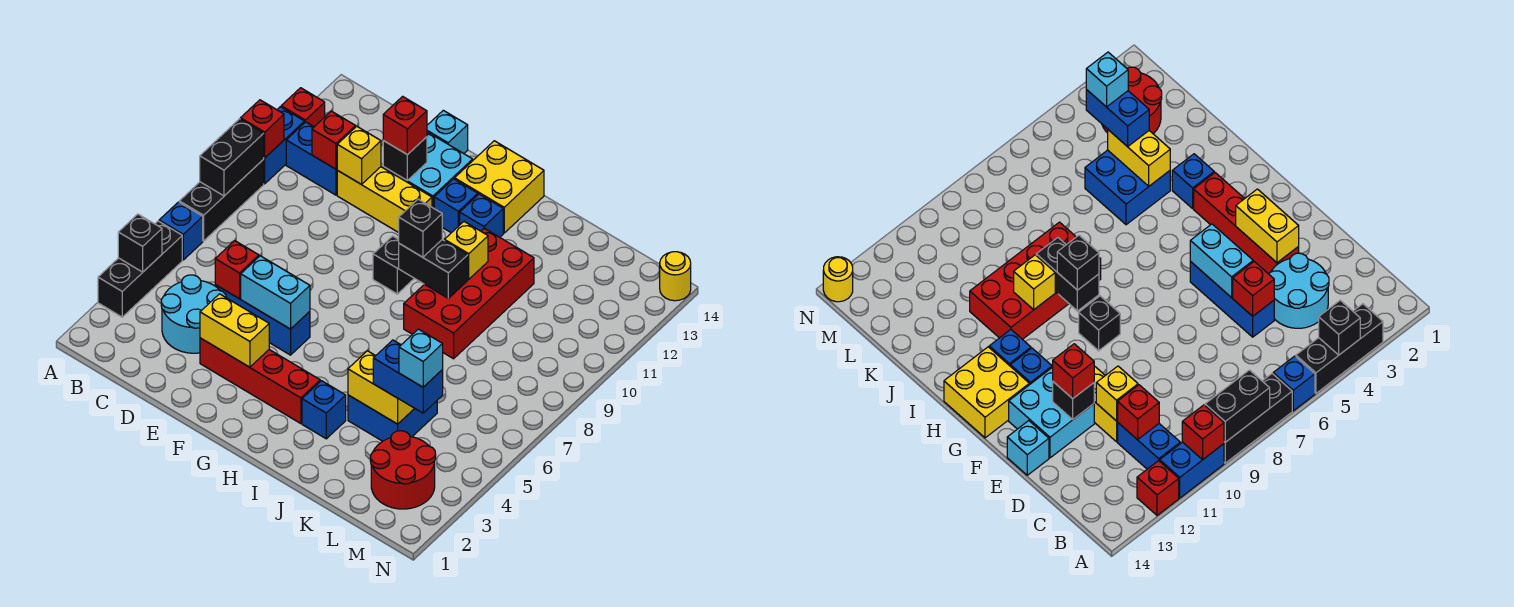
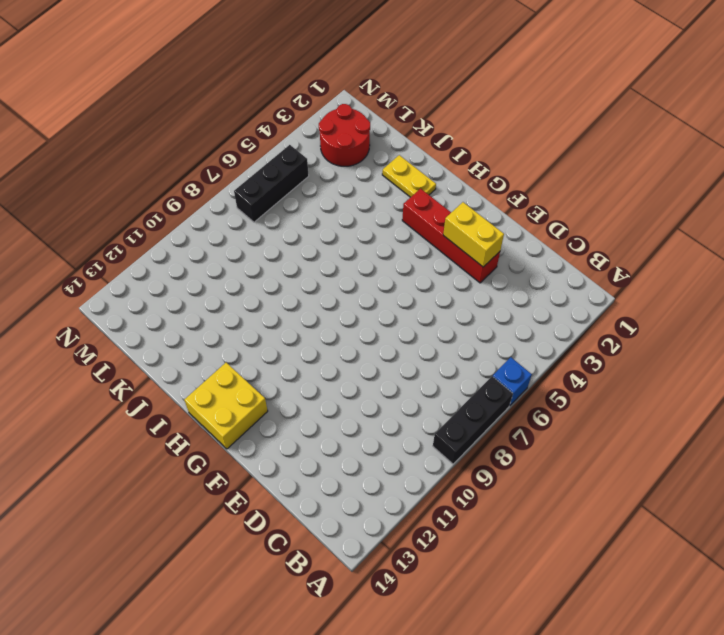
yellow 1x2 plate [382,155,436,197] -> none
black 1x3 brick [234,145,309,222] -> black 1x3 brick moved to [98,221,182,317]
none -> blue 1x2 brick [264,107,304,184]
none -> red 1x1 brick [281,88,325,127]
none -> blue 1x2 brick [286,122,337,195]
none -> cyan 2x2 round brick [161,275,226,353]

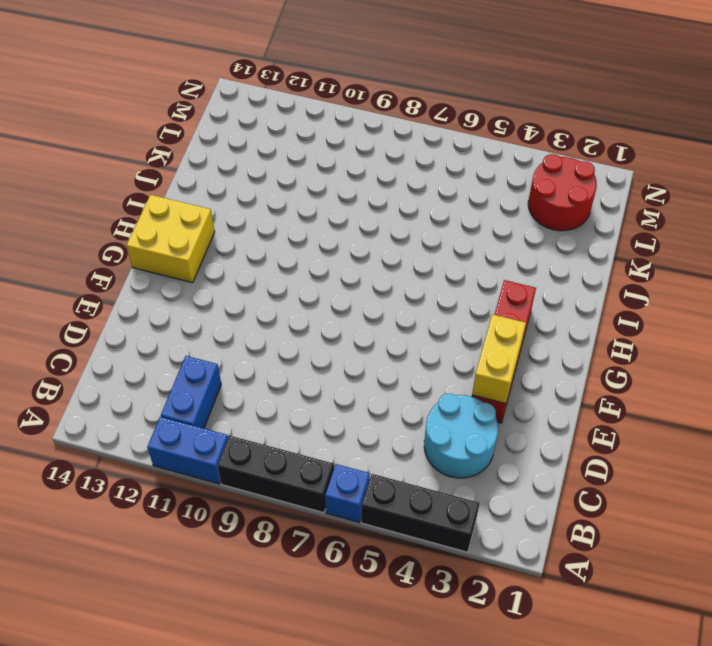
none -> red 1x1 brick [281,88,325,127]
none -> blue 1x3 brick [215,285,310,355]
none -> yellow 1x3 brick [337,167,432,233]
none -> cyan 2x2 brick [383,132,473,208]

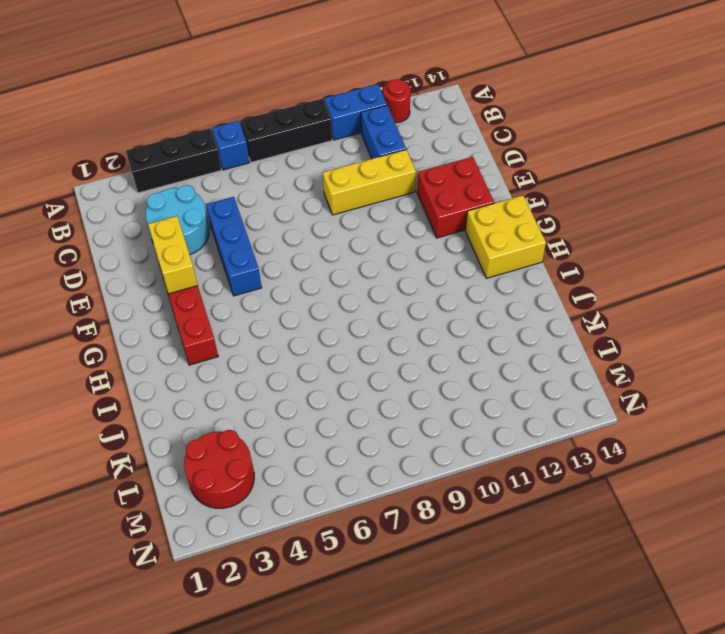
red 1x1 round brick [383,79,411,123] -> red 1x1 brick [281,88,325,127]
yellow 1x3 brick [323,150,416,215] -> yellow 1x3 brick turned to [337,167,432,233]
red 2x2 brick [417,157,494,238] -> cyan 2x2 brick [383,132,473,208]
none -> cyan 1x1 brick [427,110,468,154]
none -> black 1x1 brick [373,236,414,294]
none -> blue 1x1 brick [434,179,478,233]
none -> blue 1x1 brick [460,194,503,237]

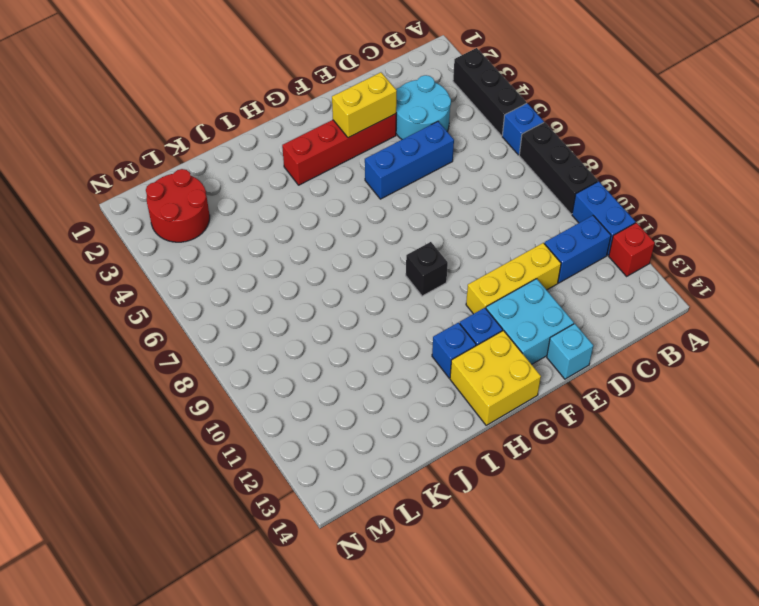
none -> blue 1x1 brick [302,381,346,439]
none -> red 2x4 brick [404,228,534,359]
none -> blue 2x2 brick [348,395,437,441]
none -> yellow 1x1 round brick [660,252,691,301]

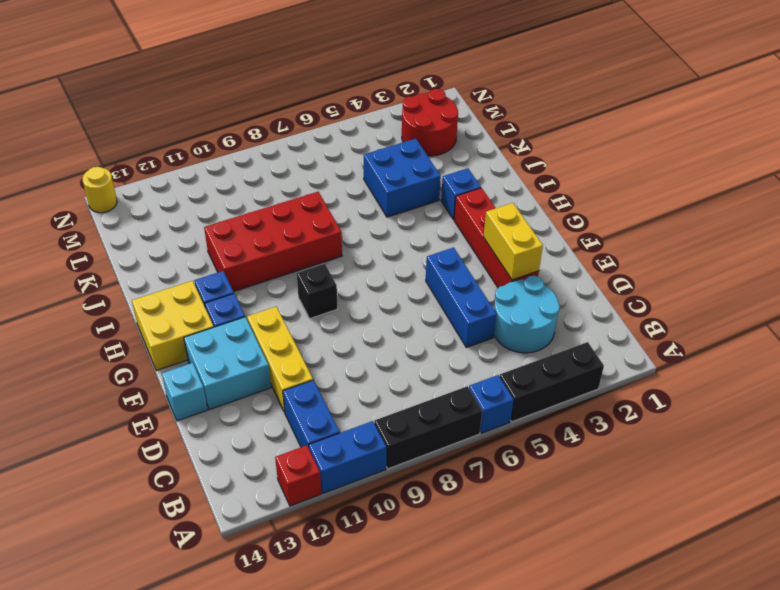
none -> black 1x1 brick [118,214,162,272]
none -> black 1x2 brick [200,119,264,196]
none -> red 1x1 brick [240,100,284,158]
none -> red 1x1 brick [312,111,355,169]

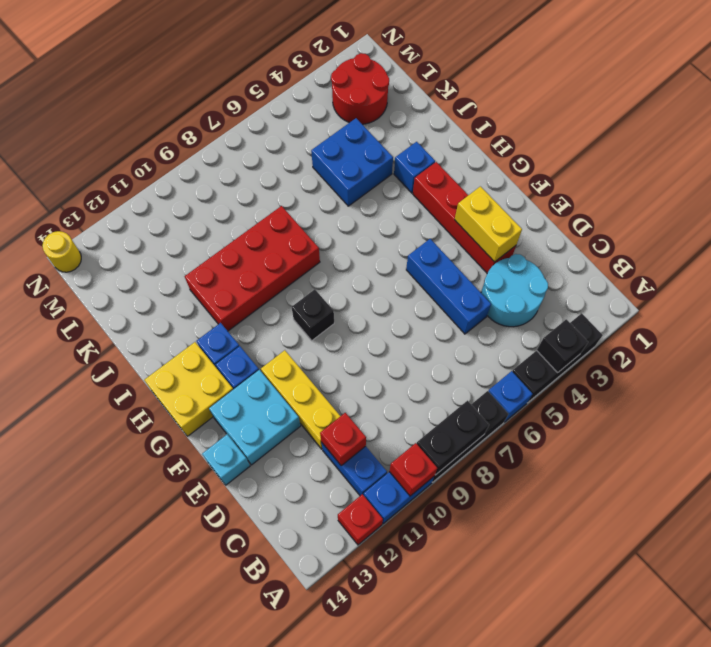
none -> red 1x1 brick [215,241,259,299]
none -> yellow 1x1 brick [337,126,381,184]
none -> cyan 1x2 brick [241,256,310,329]
none -> black 1x1 brick [383,137,427,181]

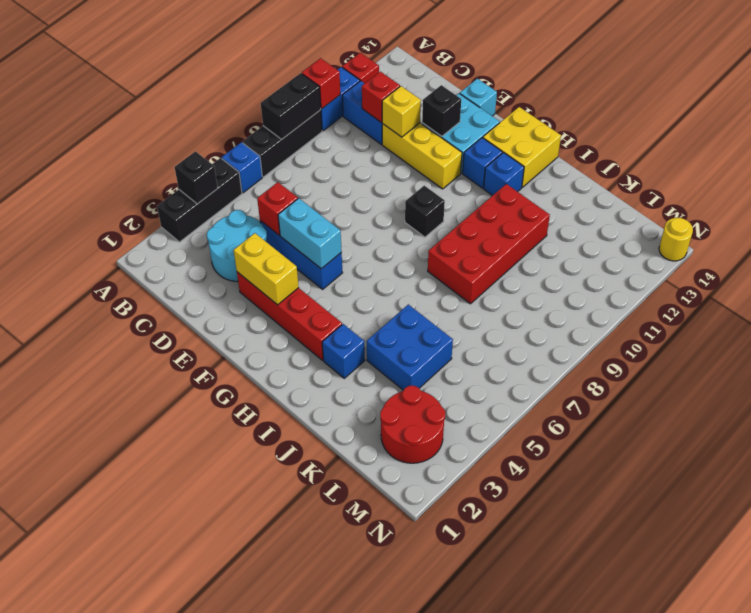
none -> black 1x2 brick [399,240,468,298]
none -> yellow 1x1 brick [445,222,488,279]
none -> yellow 1x2 brick [348,351,415,424]
none -> red 1x1 brick [383,96,427,155]

